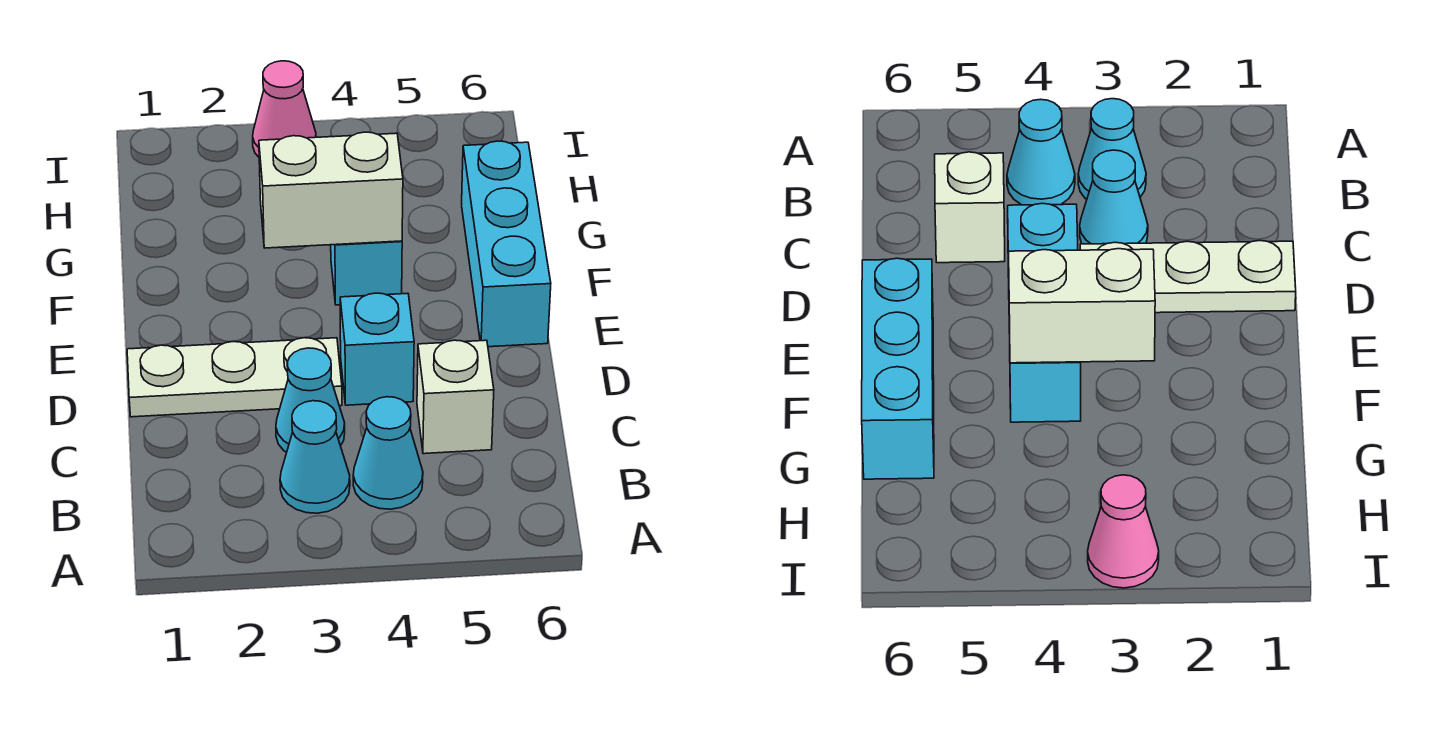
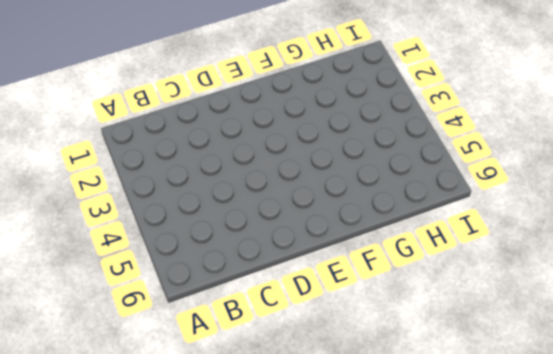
none -> cyan 1x1 cone [280,401,350,513]
none -> cyan 1x1 cone [353,397,423,509]

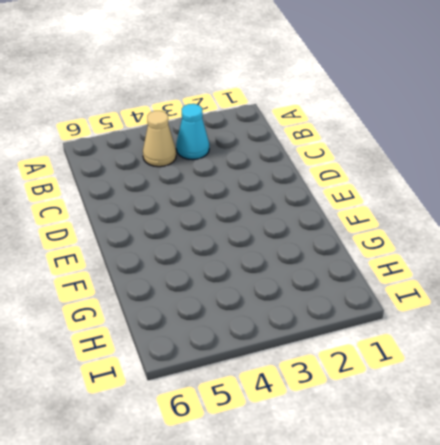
tan 1x1 cone [143,111,176,167] -> cyan 1x1 cone [353,397,423,509]
none -> cyan 1x1 cone [276,348,345,452]
none -> white 1x1 brick [417,340,494,454]

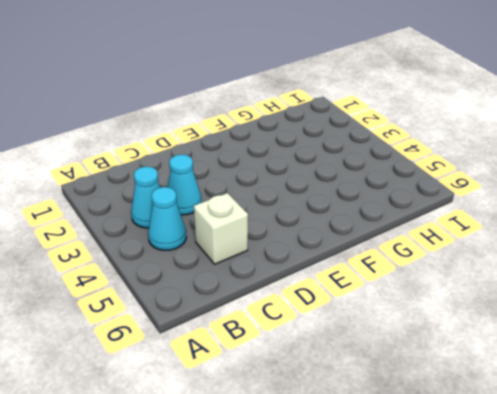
none -> white 1x3 plate [127,338,342,417]
none -> cyan 1x1 brick [340,293,414,405]

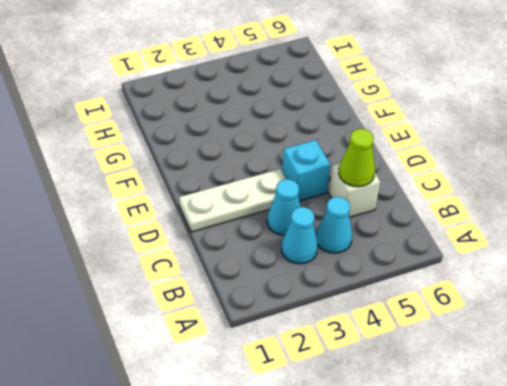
lime 1x1 cone [339,129,375,187] -> none
none -> cyan 1x3 brick [462,141,551,347]
none -> cyan 1x1 brick [331,241,402,305]

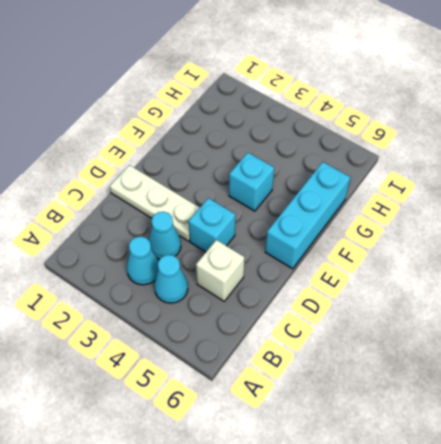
none -> pink 1x1 cone [253,61,316,157]
none -> white 1x2 brick [259,132,403,248]

